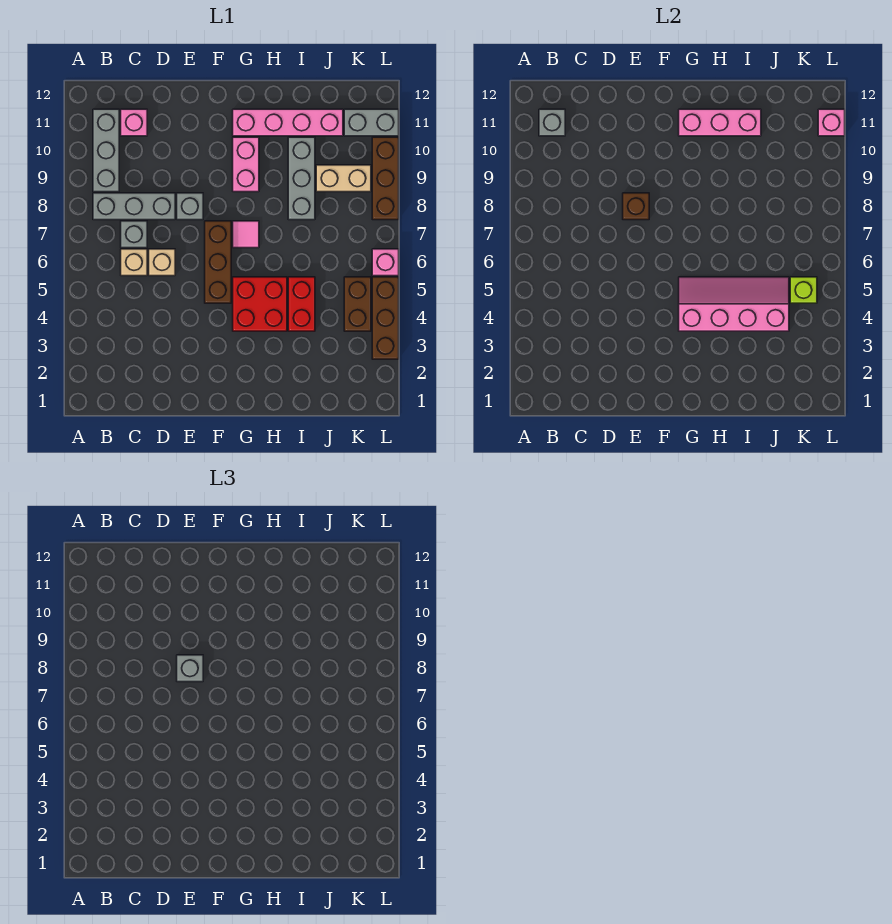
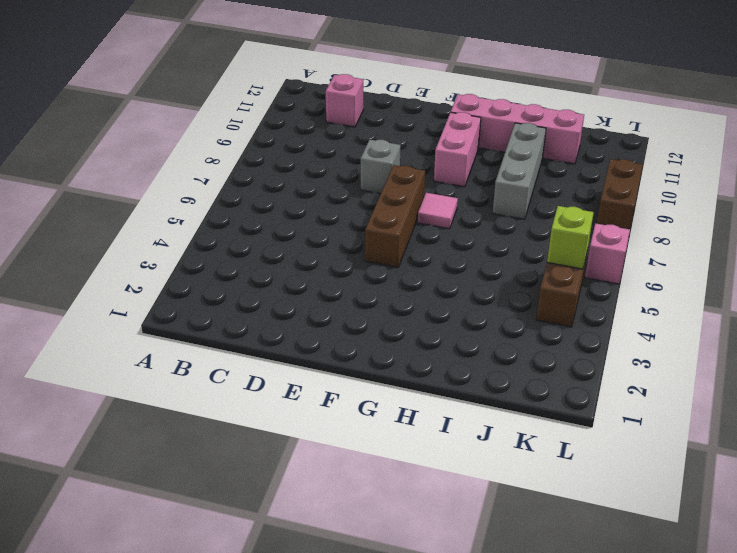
brown 1x2 brick [597,159,643,229] -> brown 1x3 brick [372,137,399,220]
none -> grey 1x3 brick [93,193,175,220]
none -> grey 1x3 brick [93,109,119,192]
none -> tan 1x1 brick [121,249,147,276]

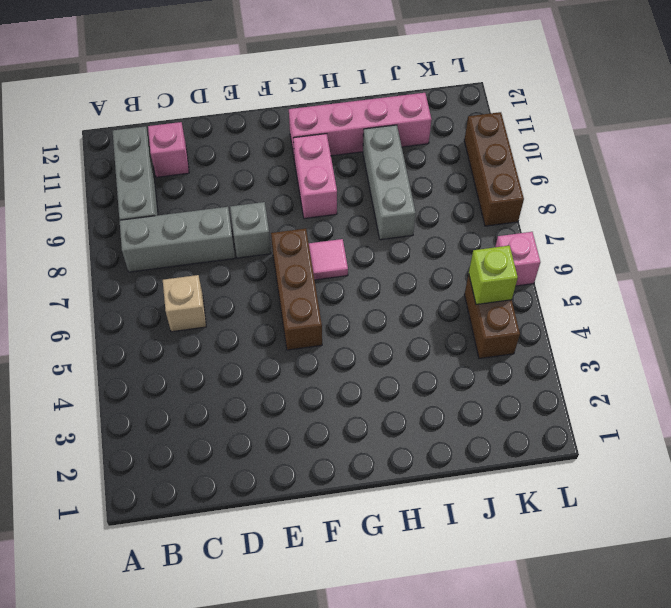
none -> grey 1x1 brick [121,221,147,248]
none -> tan 1x1 brick [149,249,175,276]
none -> red 2x2 brick [233,277,287,331]

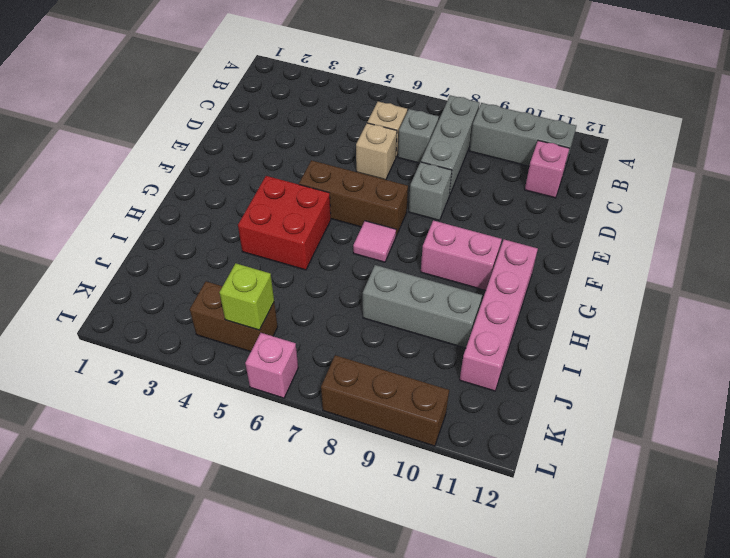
none -> red 1x2 brick [288,277,315,331]
none -> tan 1x2 brick [316,165,371,192]
none -> grey 1x2 brick [344,109,399,136]

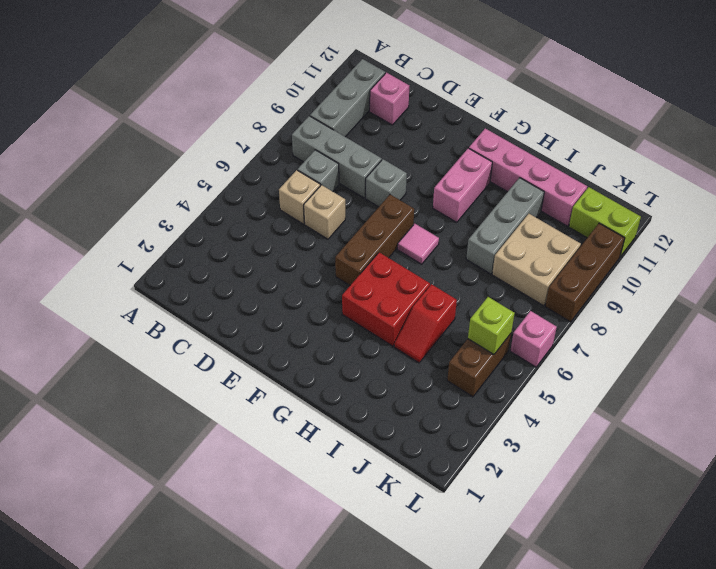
red 1x2 slope [394,284,457,363] -> red 1x2 brick [288,277,315,331]
tan 2x2 brick [492,214,581,306] -> tan 1x2 brick [316,165,371,192]
lime 1x2 brick [569,187,641,257] -> grey 1x2 brick [344,109,399,136]
none -> brown 1x3 brick [372,277,399,359]
none -> grey 1x1 brick [539,109,565,136]
none -> brown 1x1 brick [623,193,649,220]

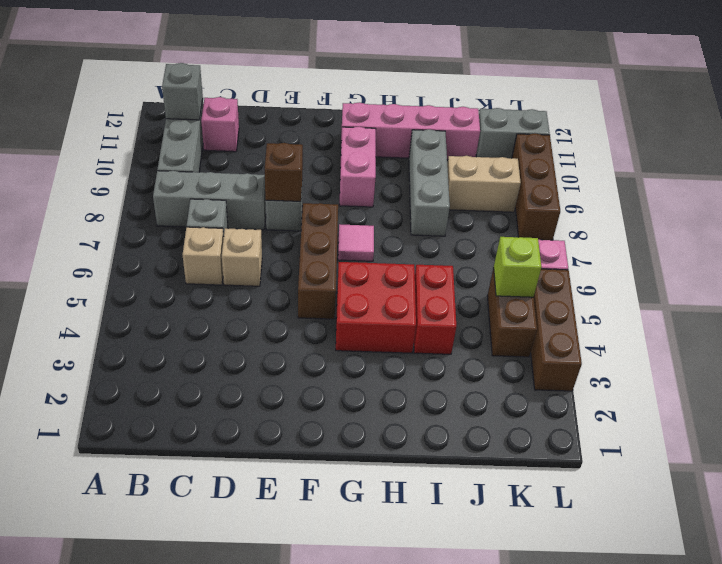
none -> pink 2x4 slope [679,277,789,331]
none -> pink 1x3 brick [679,109,761,136]
none -> pink 1x1 brick [818,109,845,136]

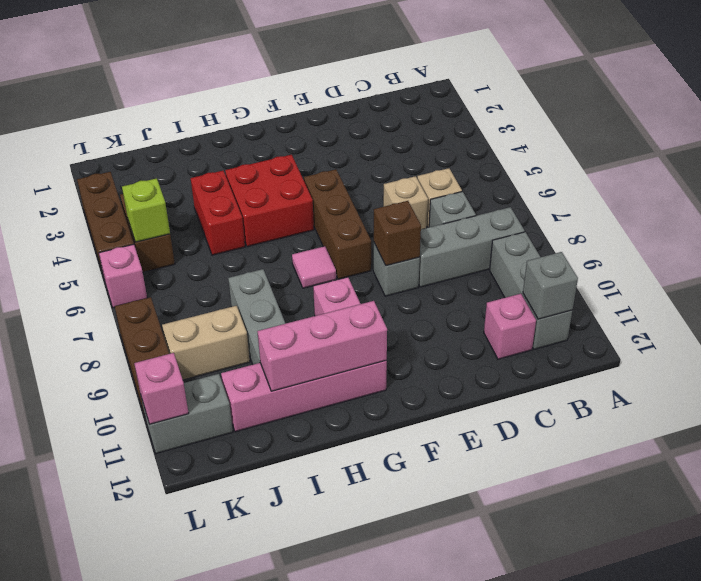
none -> pink 2x4 slope [679,277,789,331]
none -> grey 1x1 brick [177,655,203,682]

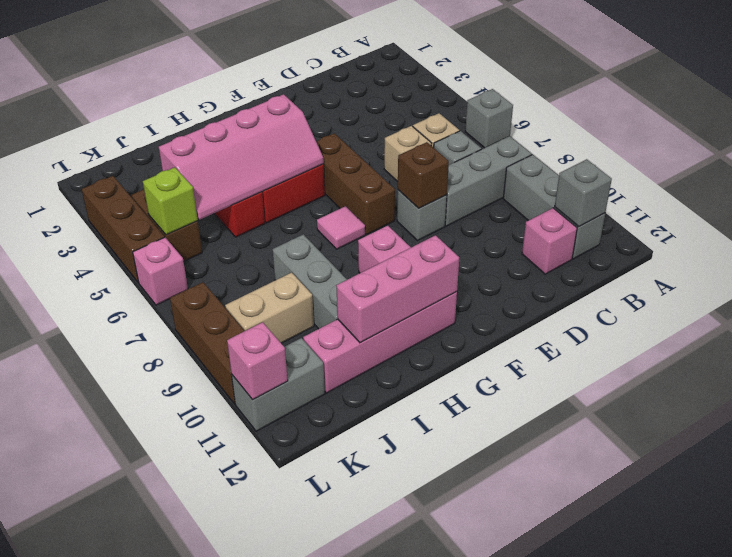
grey 1x1 brick [465,89,513,148] -> grey 1x1 brick moved to [177,655,203,682]

